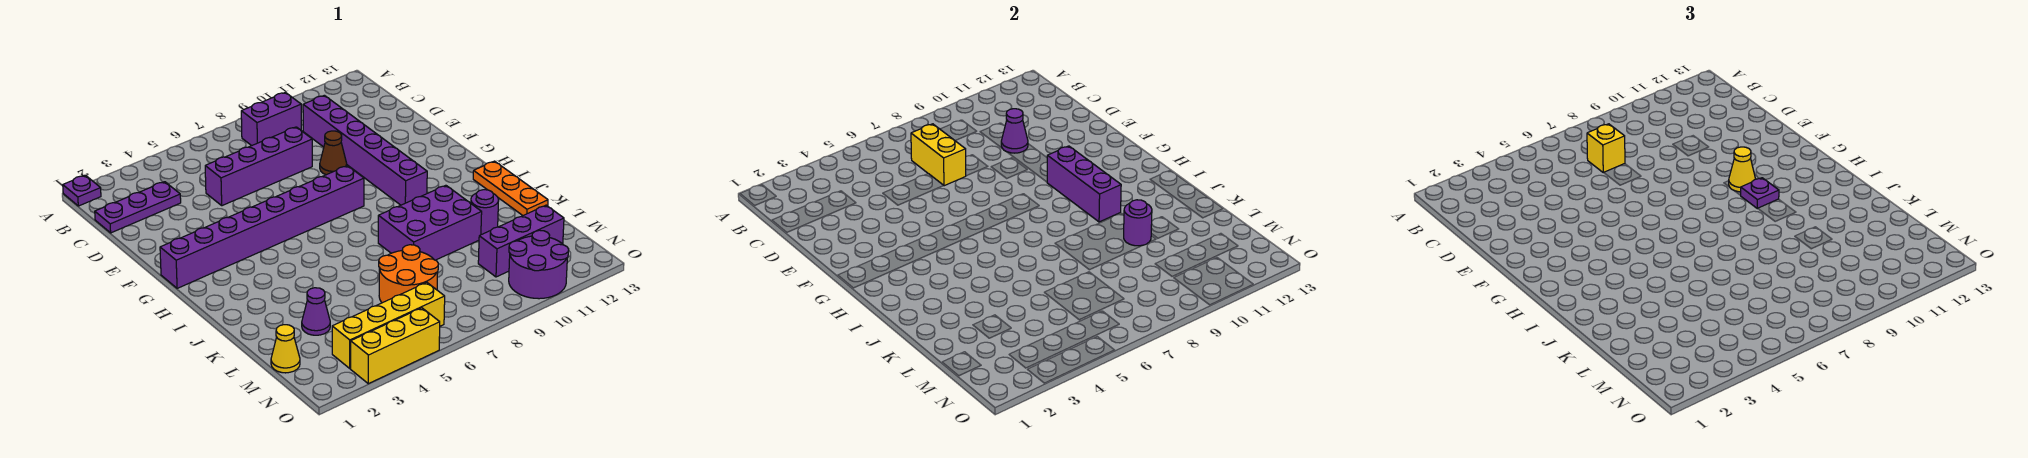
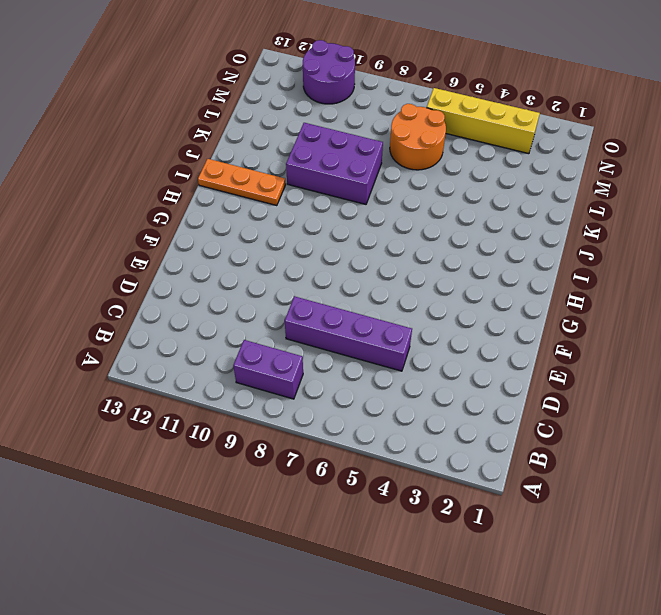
orange 1x3 plate [198,159,286,206] -> orange 1x3 plate turned to [473,161,548,215]
none -> purple 1x1 plate [63,175,101,206]
none -> purple 1x3 plate [95,182,181,233]
none -> purple 1x6 brick [303,95,427,205]

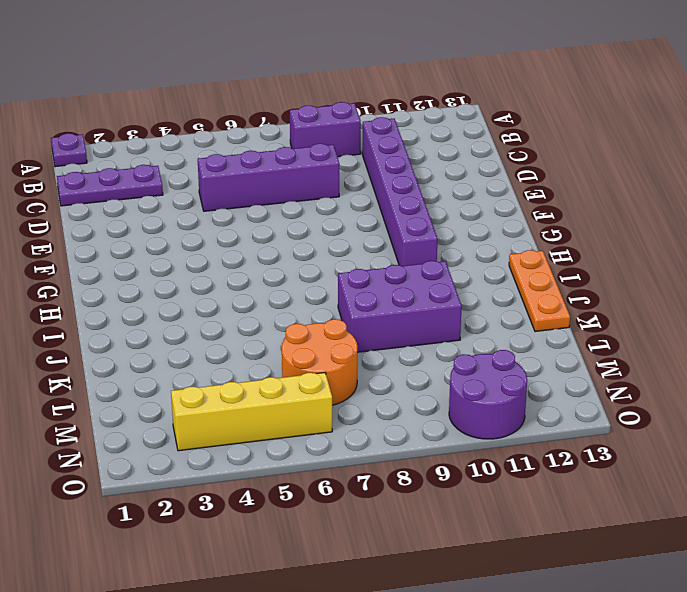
none -> brown 1x1 cone [320,131,347,175]
none -> purple 1x8 brick [160,166,364,288]
none -> purple 1x1 round brick [471,190,499,235]

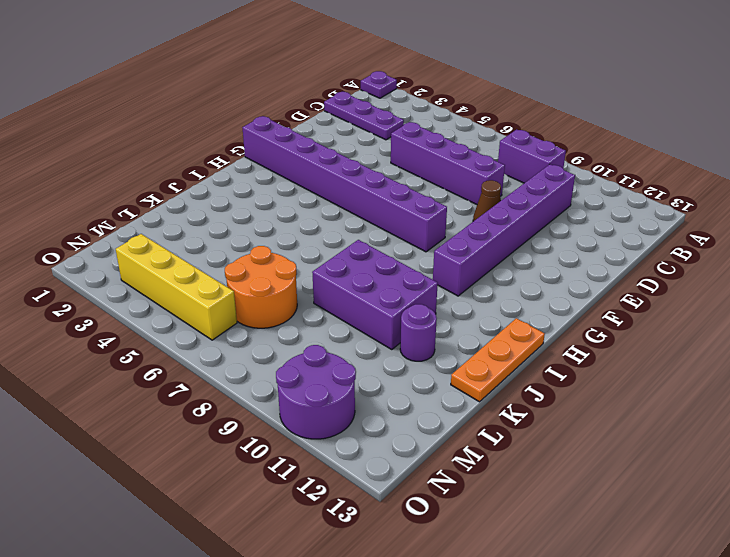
none -> purple 1x1 cone [302,288,330,335]
none -> yellow 1x1 cone [271,325,300,373]
none -> purple 1x3 brick [478,205,564,277]

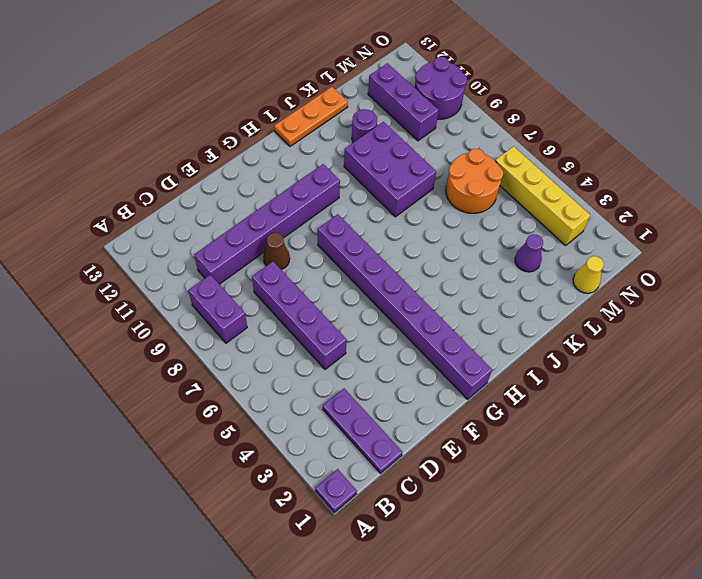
none -> yellow 1x3 brick [351,308,440,384]
none -> yellow 1x2 brick [911,124,966,186]
none -> purple 1x1 cone [1001,109,1028,153]

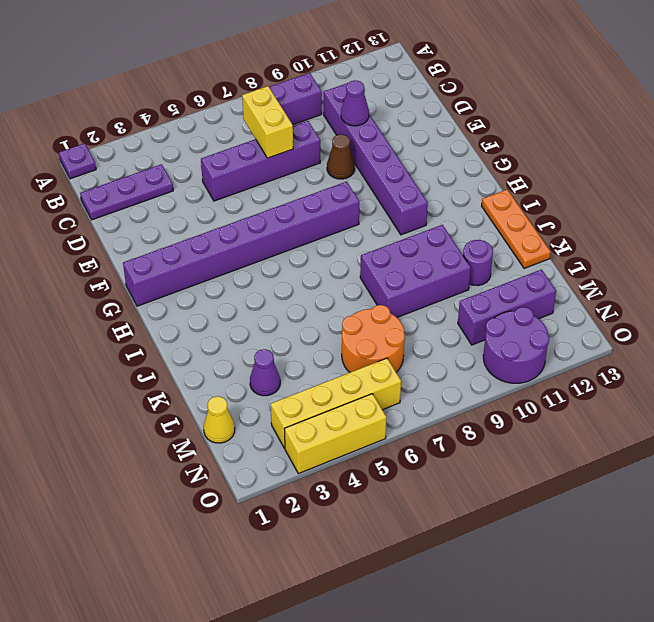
none -> purple 1x3 brick [1047,146,1121,222]
none -> purple 1x1 round brick [1124,200,1152,246]
none -> yellow 1x1 brick [1587,124,1625,173]

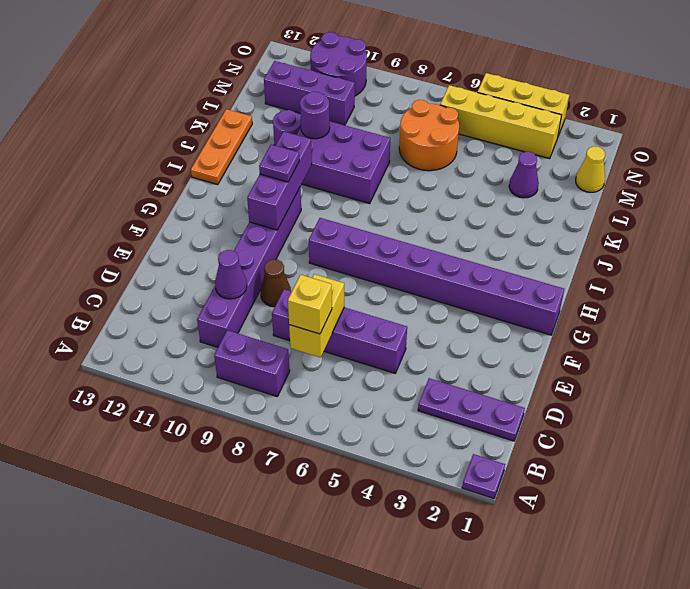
none -> yellow 1x1 cone [1729,147,1755,192]

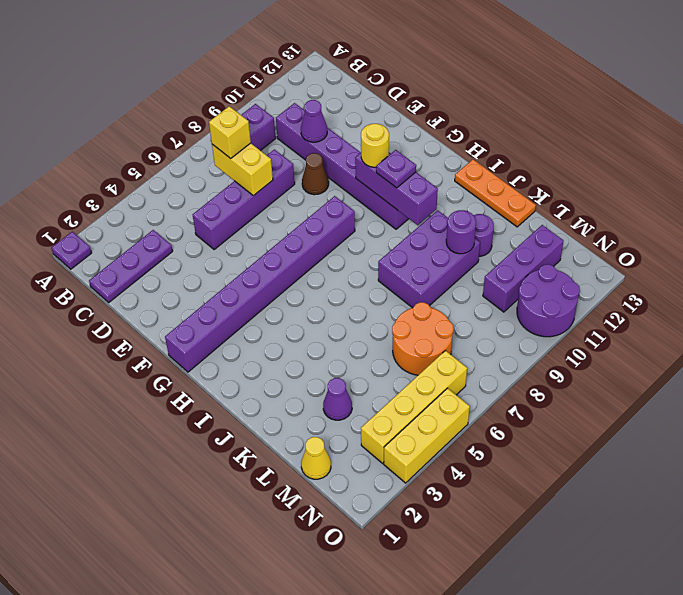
yellow 1x1 round brick [361,124,389,167] -> yellow 1x1 cone [1729,147,1755,192]

